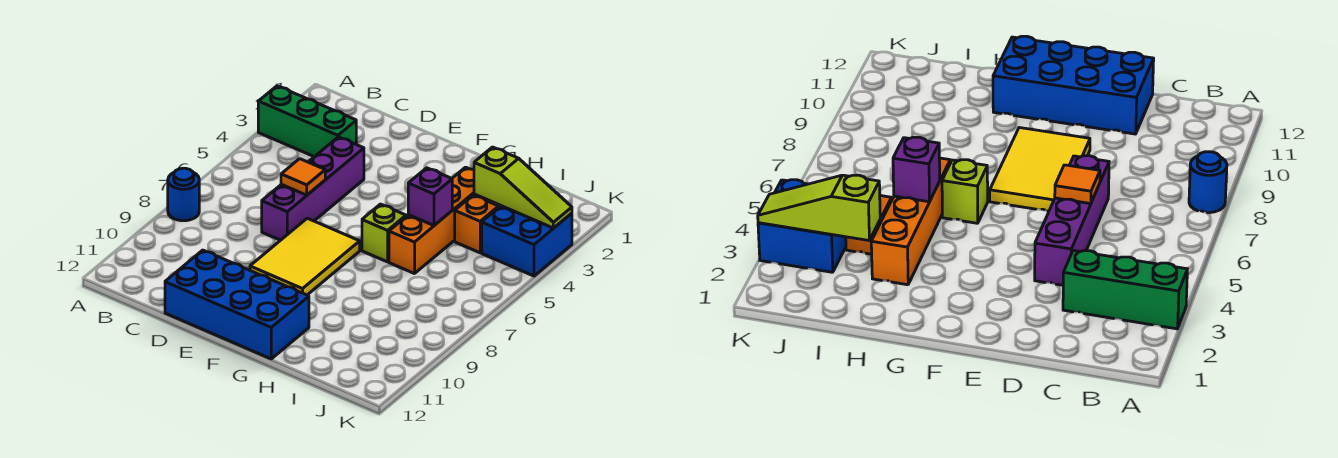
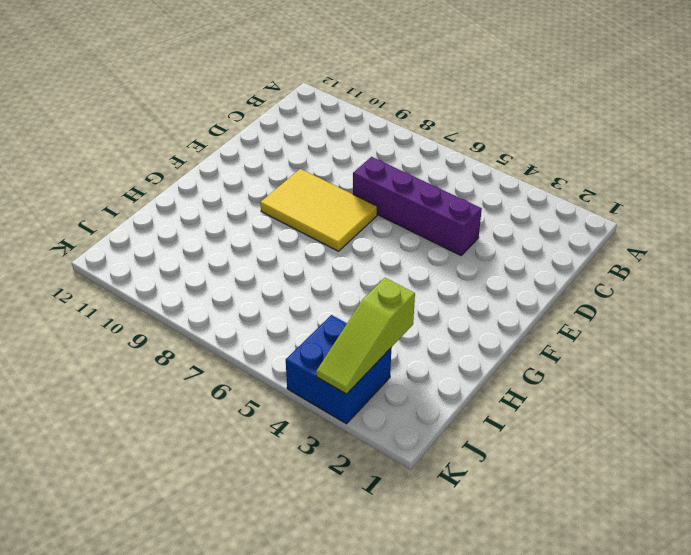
none -> green 1x3 brick [258,86,356,157]
none -> blue 1x1 round brick [168,168,199,221]
none -> blue 2x4 brick [165,250,309,359]

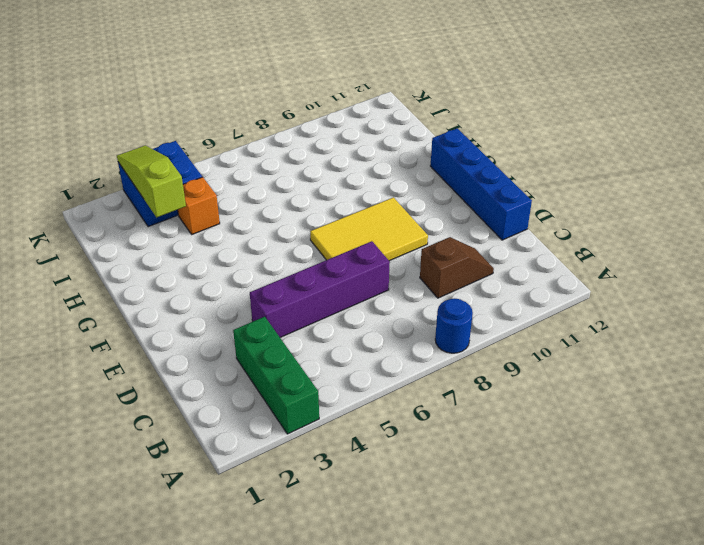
brown 1x2 slope [420,237,494,298] -> none
blue 1x4 brick [431,128,532,240] -> blue 2x4 brick [165,250,309,359]
none -> lime 1x1 brick [362,204,406,262]
none -> orange 1x4 brick [389,167,491,274]
none -> orange 1x1 tile [281,159,325,195]

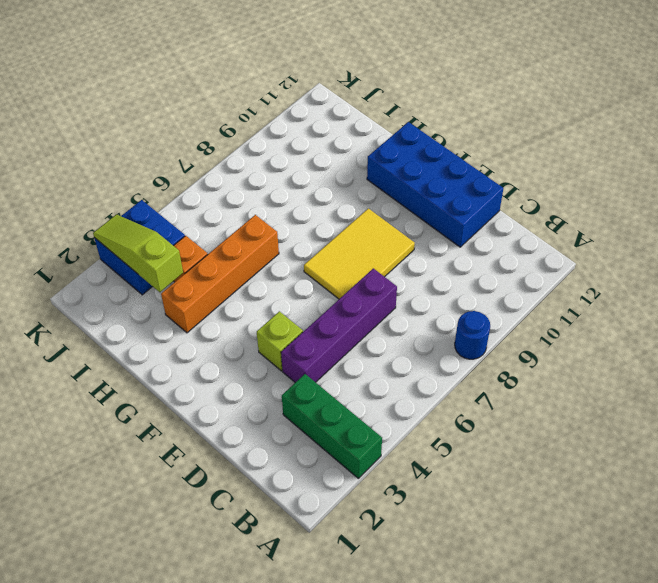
lime 1x1 brick [257,311,303,371] -> lime 1x1 brick moved to [362,204,406,262]
none -> orange 1x1 tile [281,159,325,195]
none -> purple 1x1 brick [408,168,452,226]

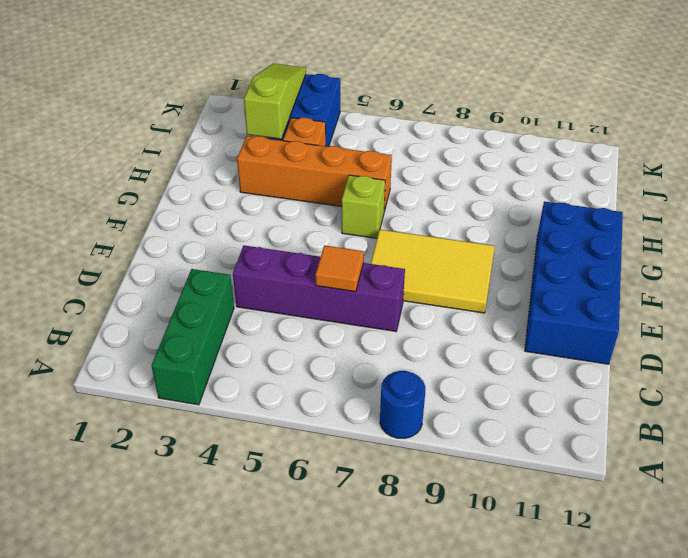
none -> purple 1x1 brick [408,168,452,226]

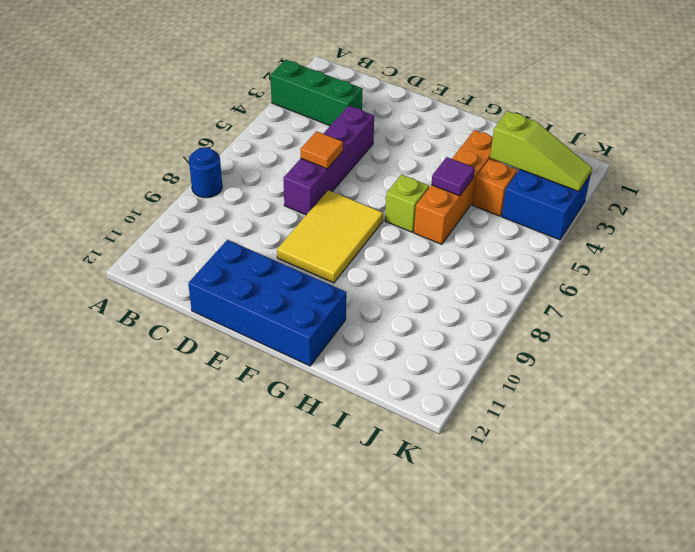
purple 1x1 tile [431,157,475,196] -> purple 1x1 brick [408,168,452,226]

